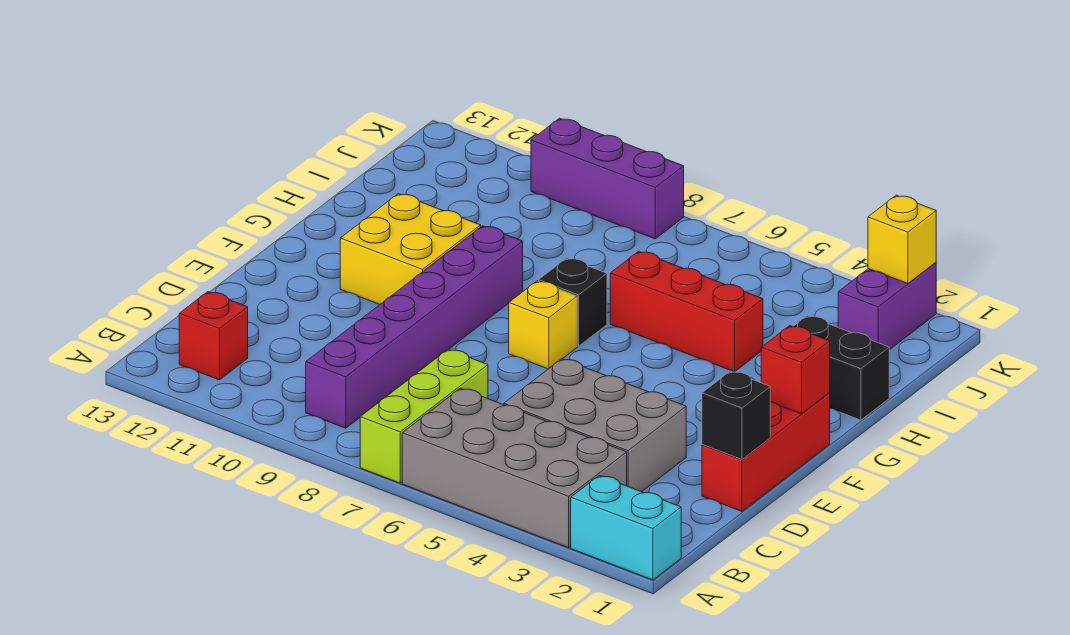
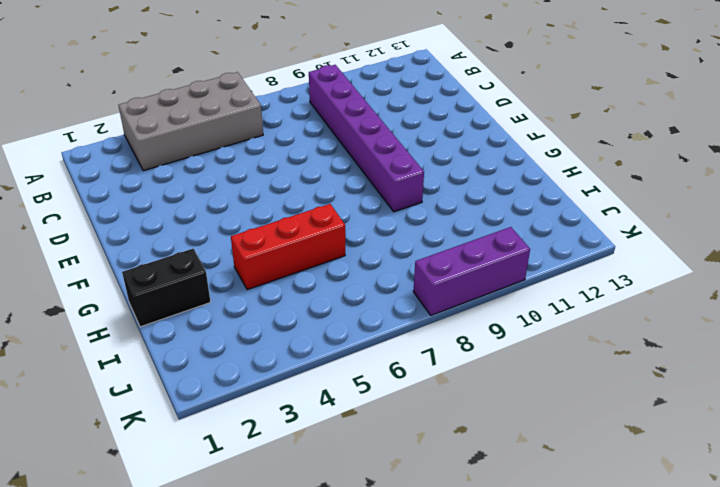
none -> cyan 1x2 brick [571,476,681,580]
none -> lime 1x3 brick [360,349,488,483]
none -> red 1x1 brick [179,292,248,380]

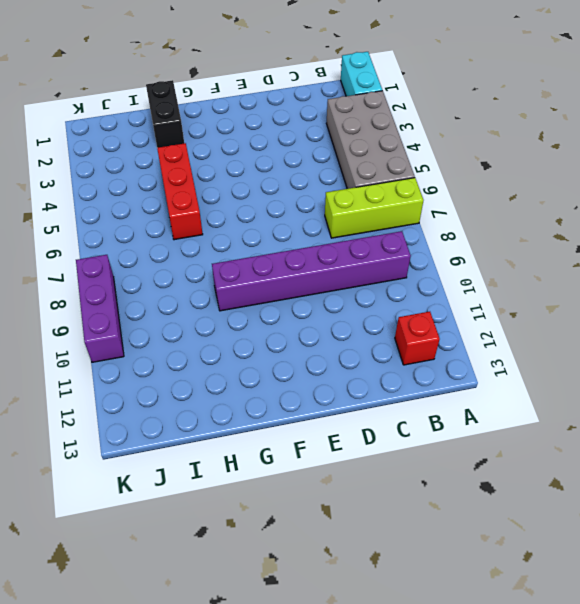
none -> grey 2x3 brick [504,359,686,492]
none -> red 1x3 brick [702,393,830,511]
none -> yellow 1x1 brick [509,281,577,369]

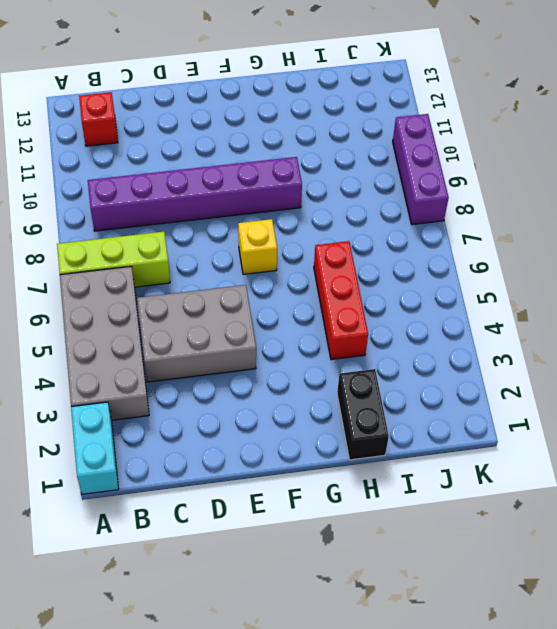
grey 2x3 brick [137,285,256,382] -> grey 2x3 brick turned to [504,359,686,492]
none -> red 1x3 brick [702,393,830,511]
none -> yellow 2x2 brick [340,194,481,304]
none -> black 1x1 brick [539,258,607,346]

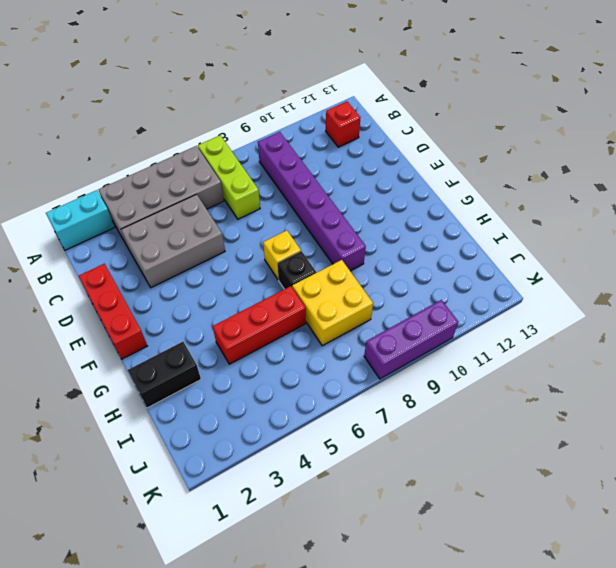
yellow 2x2 brick [292,260,373,346] -> yellow 2x2 brick moved to [340,194,481,304]
none -> purple 1x2 brick [838,263,936,350]
none -> black 1x1 brick [702,371,770,459]
none -> red 1x1 brick [761,326,830,414]

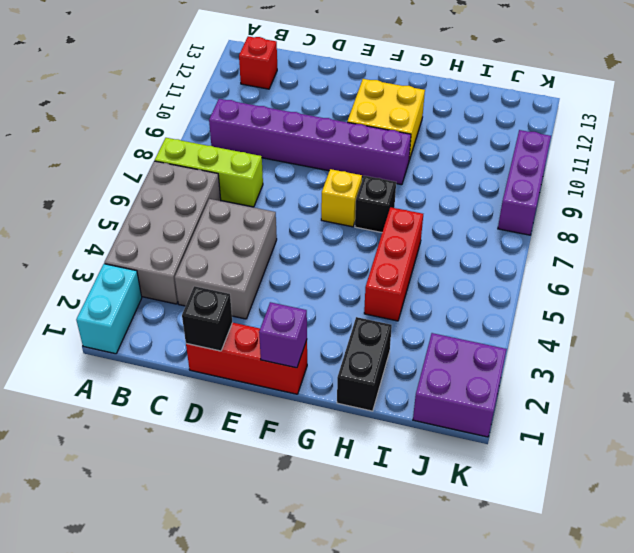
purple 1x1 brick [259,302,307,368] -> red 1x1 brick [761,326,830,414]
purple 2x2 brick [413,333,507,437] -> purple 1x2 brick [838,263,936,350]
none -> yellow 1x1 brick [868,195,936,284]

